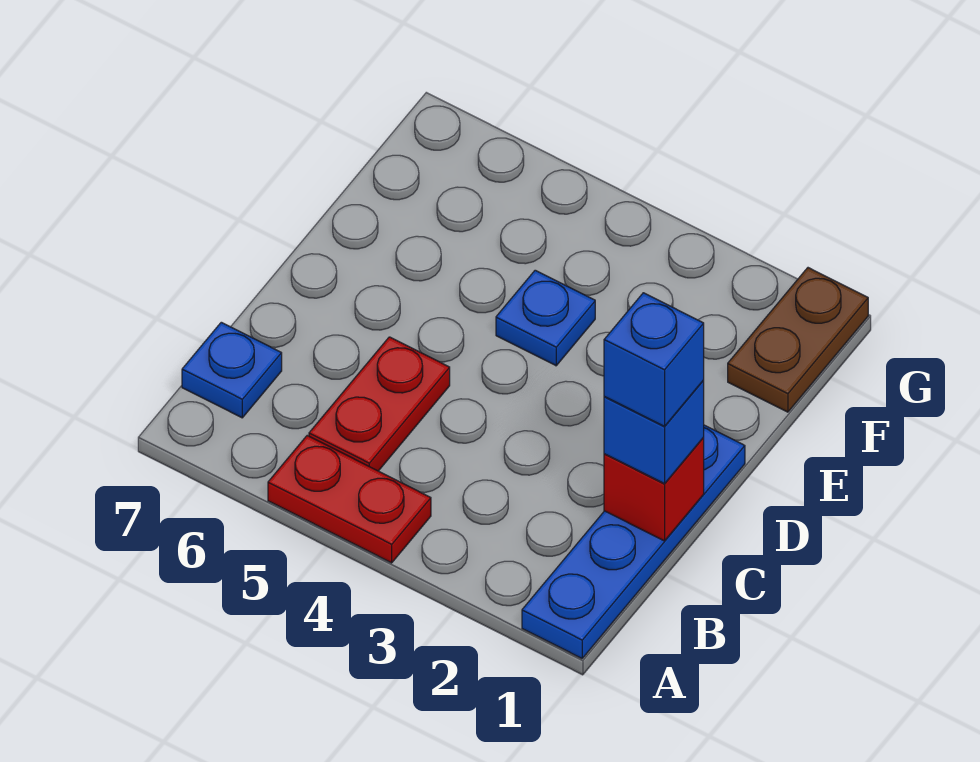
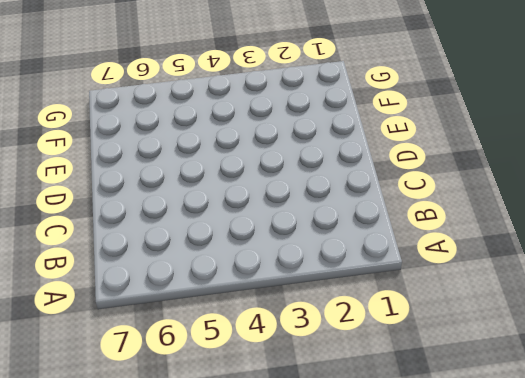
none -> blue 1x4 plate [522,425,745,658]
none -> red 1x2 plate [268,436,431,563]

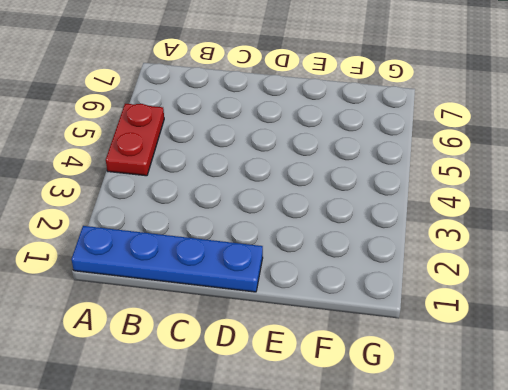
none -> red 1x2 plate [309,337,450,471]
none -> blue 1x1 plate [182,322,282,418]

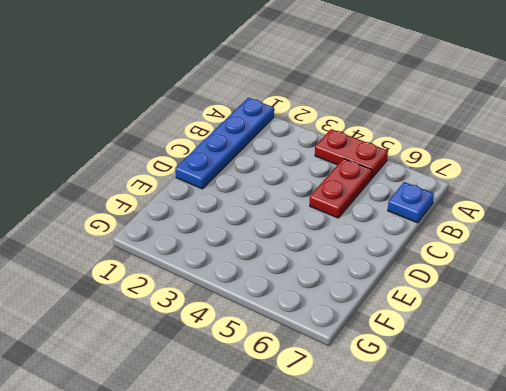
none -> blue 1x1 plate [496,270,595,366]
none -> brown 1x2 plate [728,268,868,412]

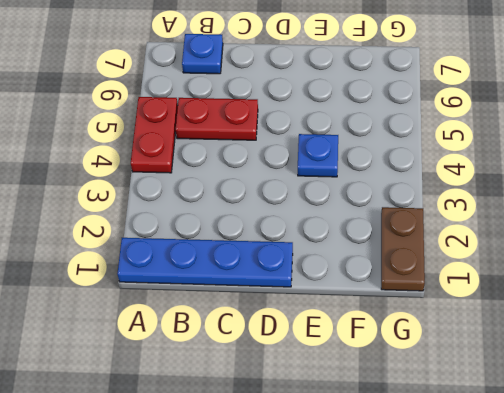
brown 1x2 plate [381,207,425,291] -> brown 1x2 plate turned to [728,268,868,412]
none -> red 1x1 brick [604,438,704,541]
none -> blue 1x1 brick [604,380,704,484]

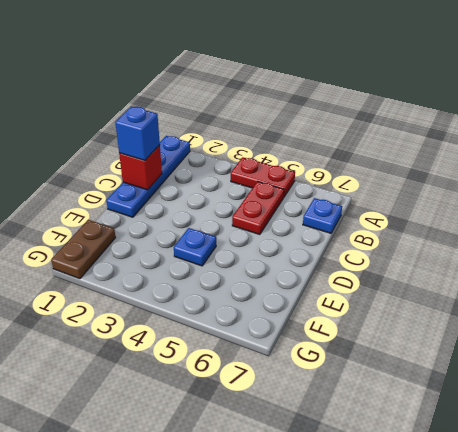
none -> blue 1x1 brick [604,293,704,426]

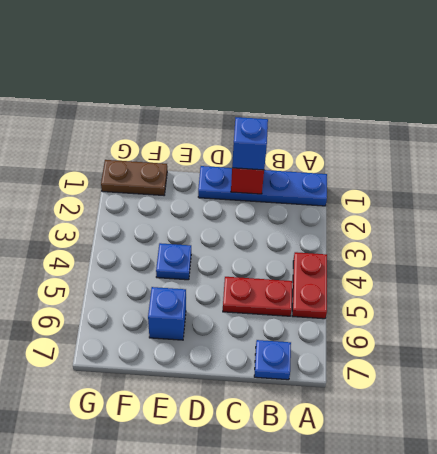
blue 1x1 brick [148,287,186,340] -> blue 1x1 brick moved to [604,293,704,426]

